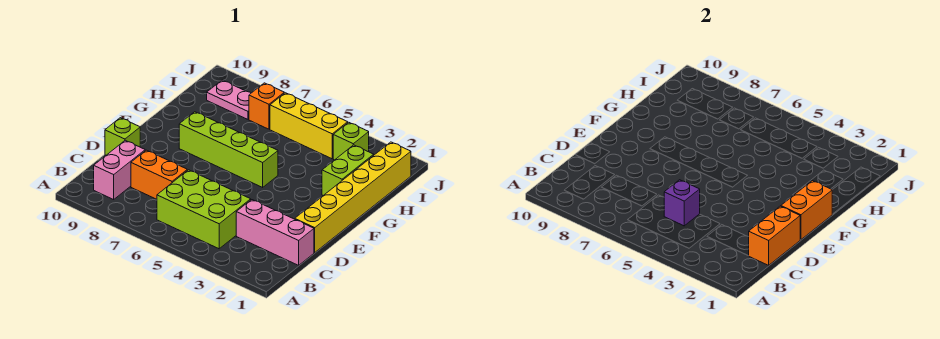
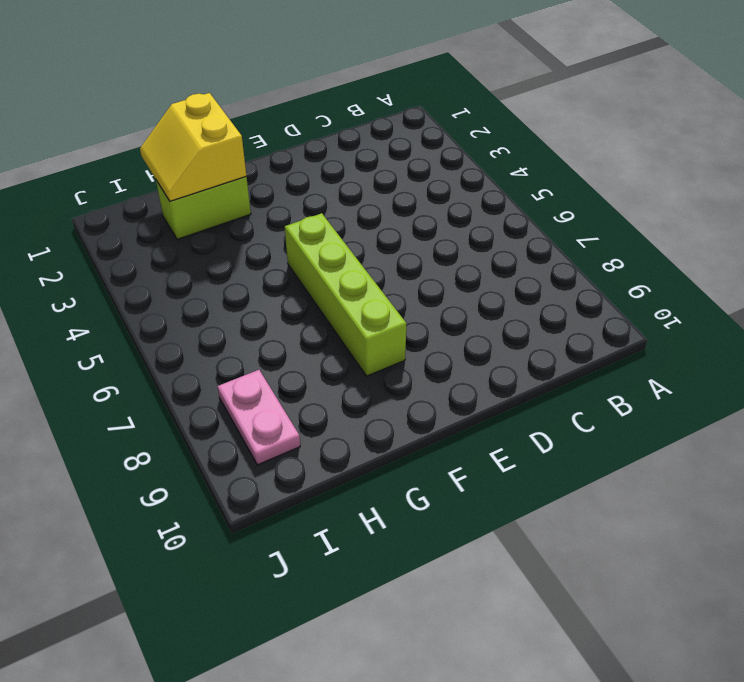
yellow 2x2 slope [140,93,246,201] -> none
none -> lime 2x3 brick [157,170,251,249]
none -> pink 1x2 brick [94,140,145,200]
none -> pink 1x3 brick [236,200,314,265]

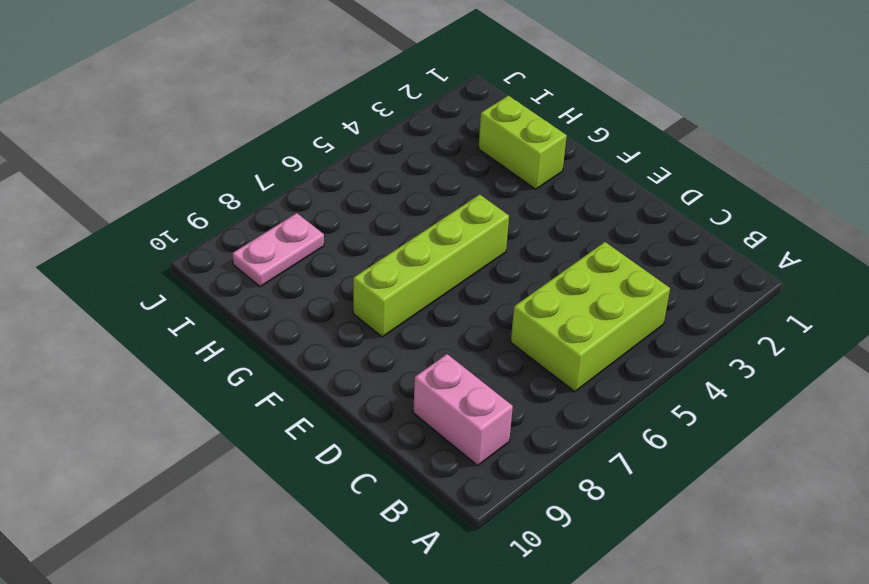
none -> pink 1x3 brick [236,200,314,265]
none -> orange 1x2 brick [131,150,187,199]
none -> yellow 1x6 brick [295,142,411,252]

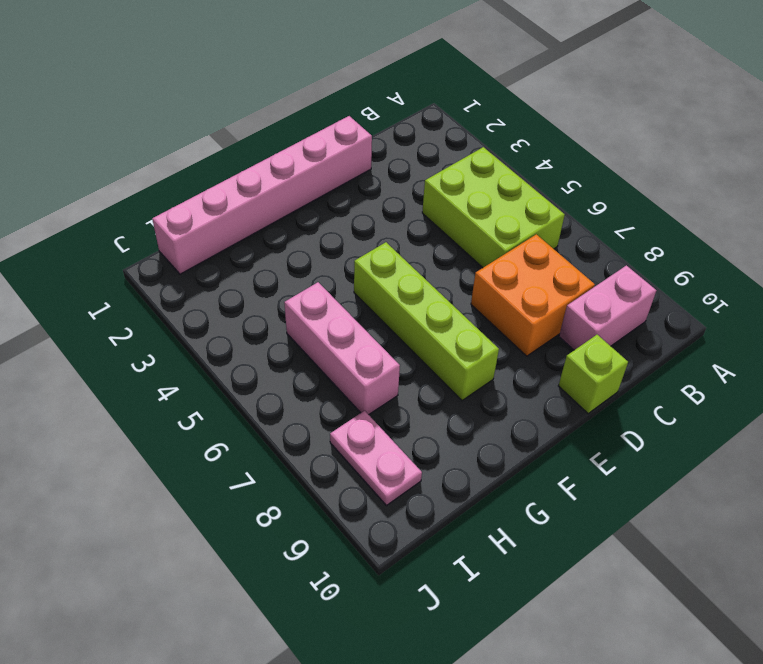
orange 2x2 brick [471,234,595,356] -> orange 1x2 brick [131,150,187,199]
pink 1x6 brick [152,116,372,274] -> yellow 1x6 brick [295,142,411,252]
pink 1x3 brick [284,282,400,415] -> pink 1x3 brick moved to [236,200,314,265]
none -> lime 1x2 brick [322,145,374,195]
none -> lime 1x1 brick [333,122,369,160]
none -> yellow 1x3 brick [270,93,348,159]

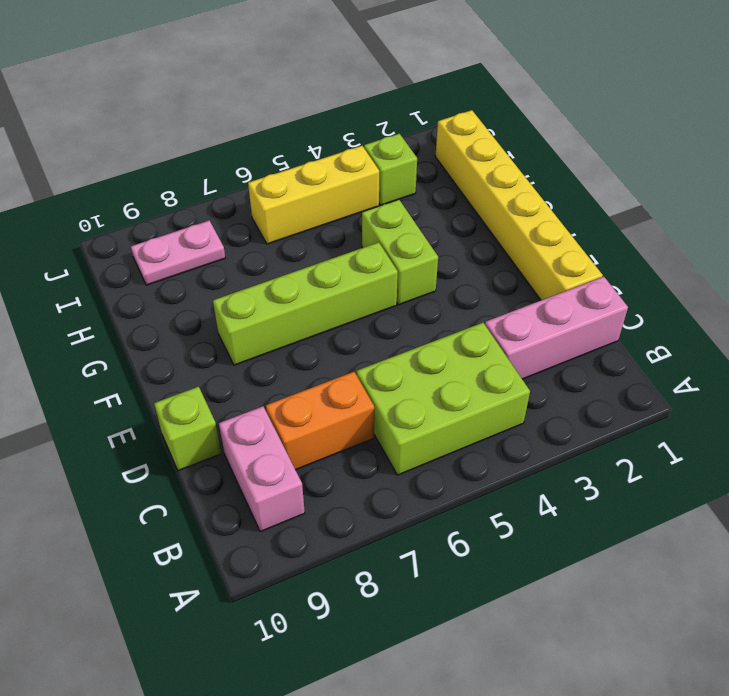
lime 1x2 brick [362,200,438,305] -> lime 1x2 brick moved to [322,145,374,195]
none -> orange 1x1 brick [249,83,284,129]
none -> orange 1x2 brick [749,206,800,265]
none -> purple 1x1 brick [664,180,700,226]

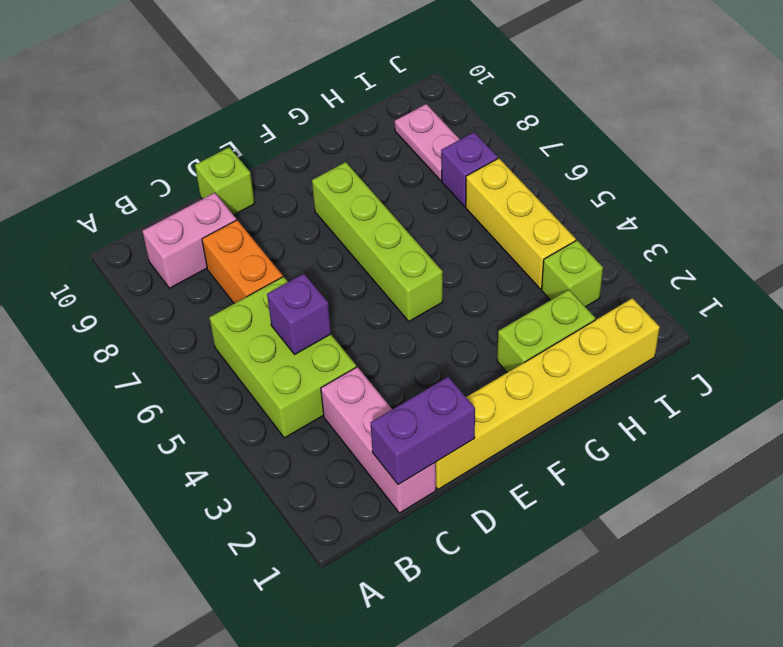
purple 1x2 brick [371,377,475,485] -> orange 1x2 brick [749,206,800,265]
purple 1x1 brick [441,132,498,207] -> orange 1x1 brick [249,83,284,129]
none -> orange 1x2 brick [781,181,832,240]

